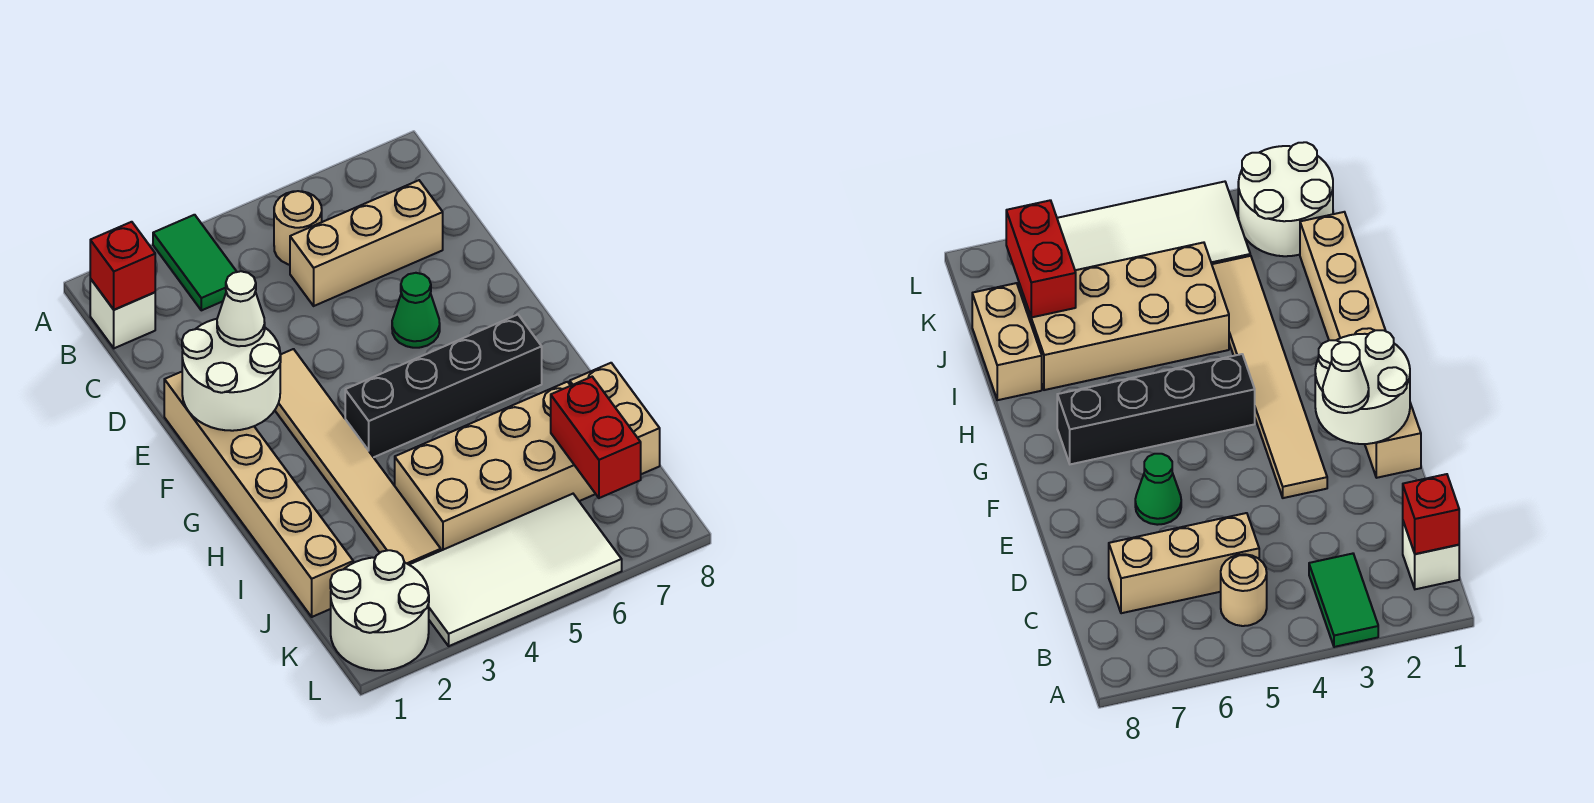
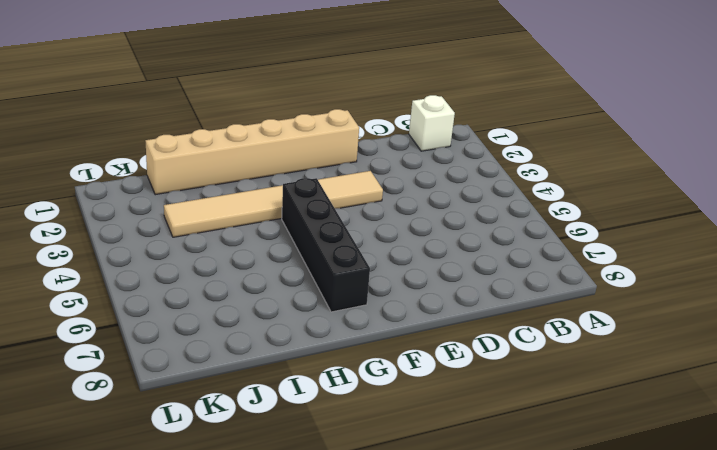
none -> green 1x2 tile [153,215,237,310]
none -> tan 1x1 round brick [274,191,322,265]
none -> tan 1x3 brick [290,180,443,306]

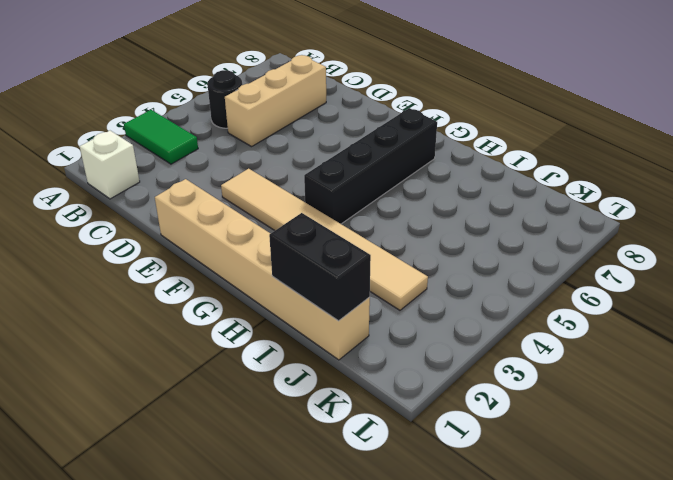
black 1x1 round brick [208,70,242,128] -> tan 1x1 round brick [274,191,322,265]
black 1x2 brick [269,213,371,321] -> none
none -> green 1x1 cone [392,273,440,348]
none -> tan 2x4 brick [395,382,595,551]
none -> tan 1x2 brick [570,363,660,474]

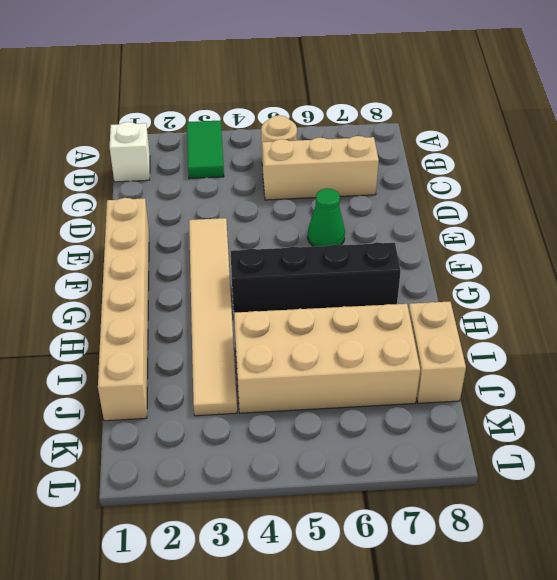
none -> white 2x2 round brick [330,550,429,671]
none -> white 2x4 tile [409,494,622,646]
none -> red 1x1 brick [90,222,155,310]

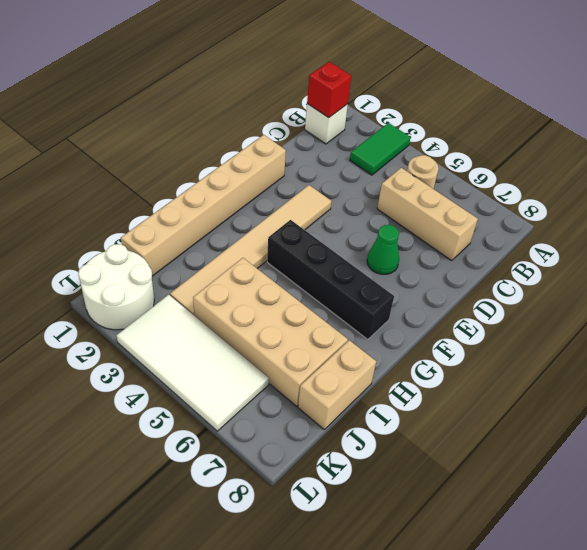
none -> white 2x2 round brick [182,319,281,431]
none -> red 1x2 brick [551,377,641,498]
none -> white 1x1 cone [217,271,265,346]

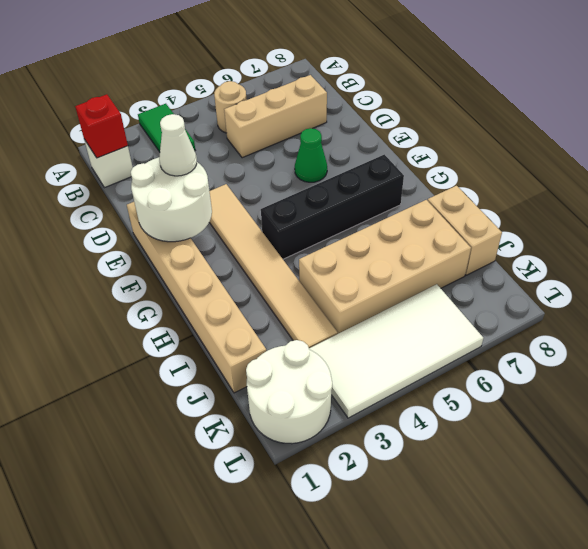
none -> red 1x2 brick [551,377,641,498]

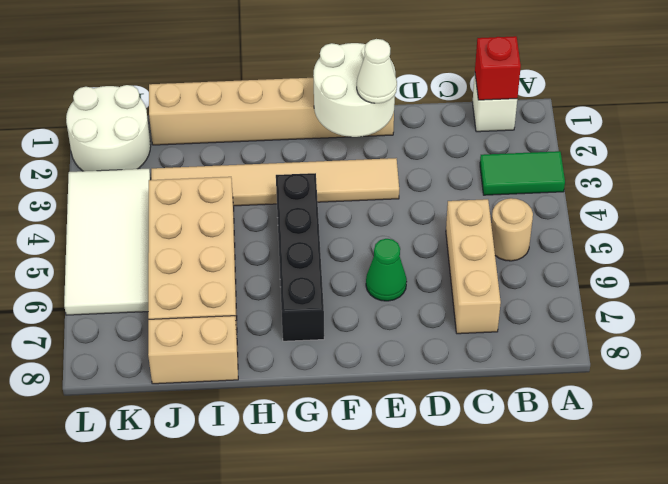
none -> red 1x2 brick [551,377,641,498]

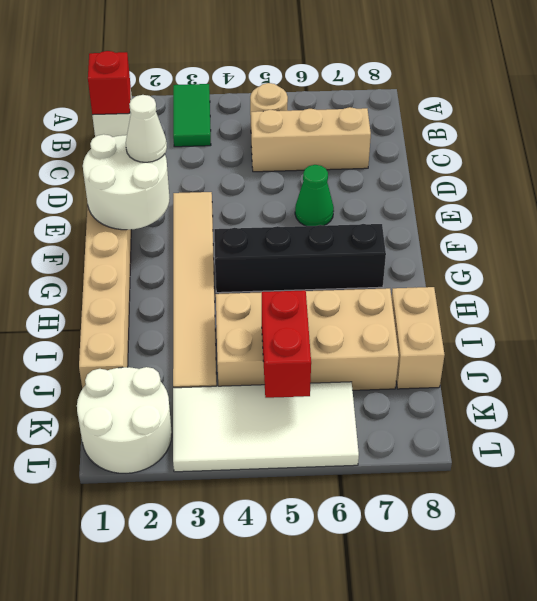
red 1x2 brick [262,290,311,398] -> red 1x2 brick moved to [551,377,641,498]

